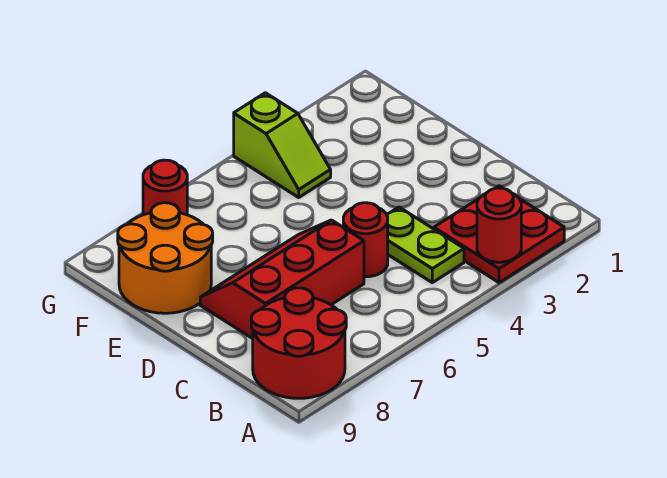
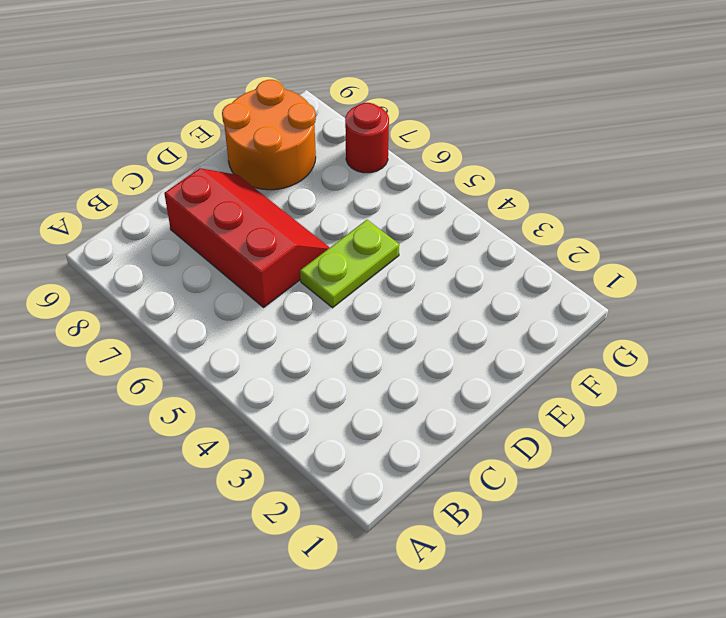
lime 1x2 plate [300,220,399,308] -> lime 1x2 plate moved to [387,207,464,283]
none -> red 2x2 plate [434,186,564,283]
none -> red 2x2 round brick [251,288,346,398]

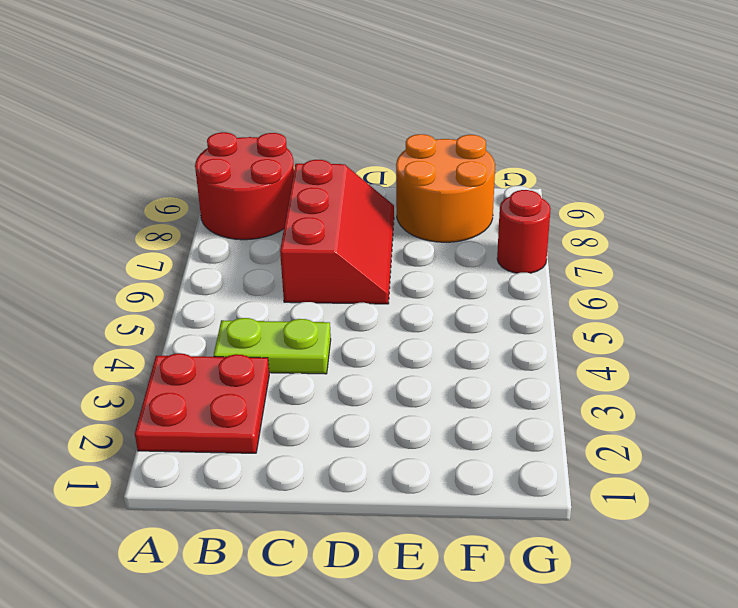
none -> red 1x1 round brick [343,203,388,277]
none -> lime 1x2 slope [234,93,331,197]

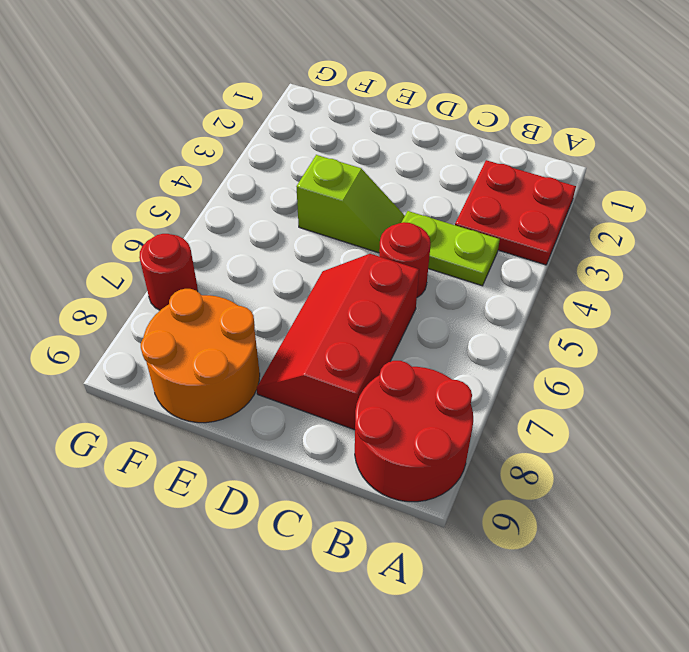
lime 1x2 slope [297,155,405,253] -> lime 1x2 slope moved to [234,93,331,197]
none -> red 1x1 round brick [477,188,521,262]

